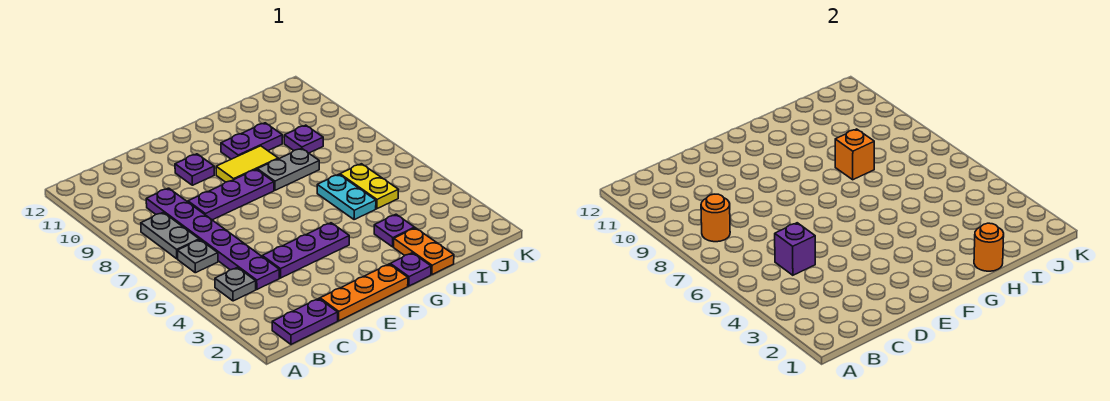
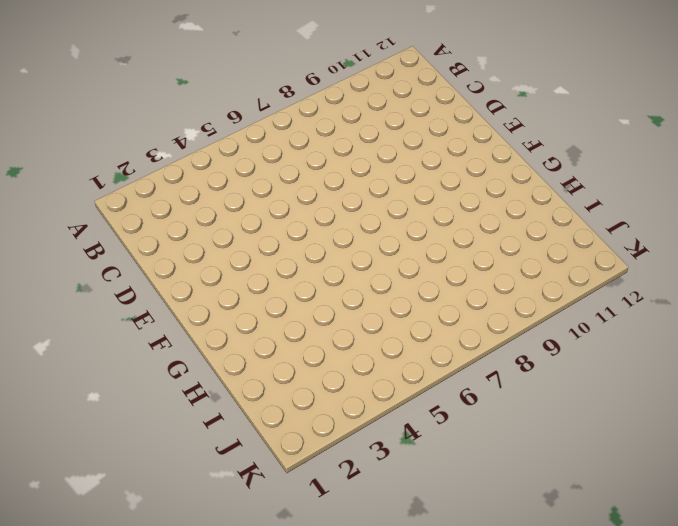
none -> purple 1x2 plate [272,299,338,344]
none -> grey 1x1 plate [215,268,256,301]
none -> grey 1x1 plate [177,240,218,273]

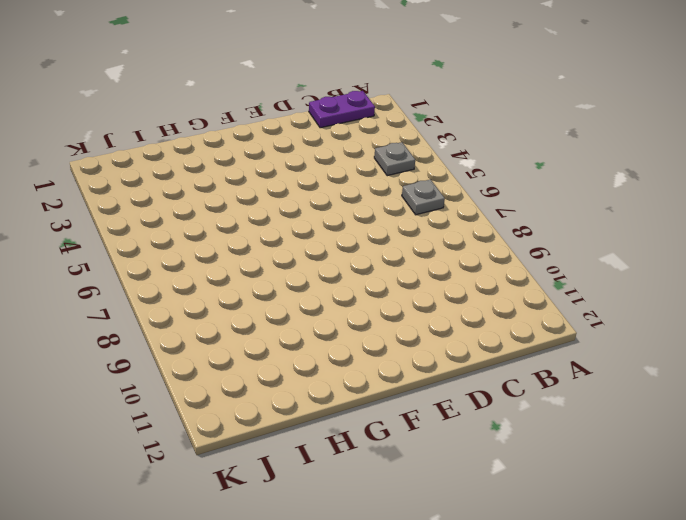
none -> grey 1x2 plate [141,212,199,259]
none -> purple 1x6 plate [146,188,279,289]
none -> orange 1x3 plate [320,264,408,321]

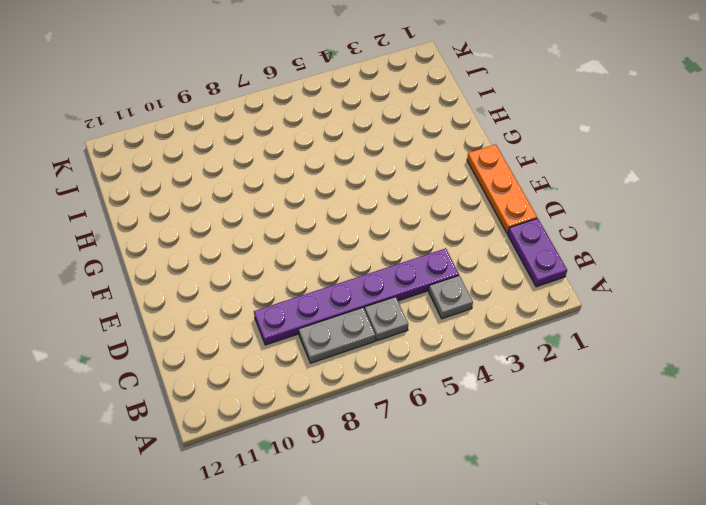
none -> purple 1x3 plate [262,223,349,278]
none -> purple 1x3 plate [188,169,274,220]
none -> purple 1x1 plate [175,154,214,185]

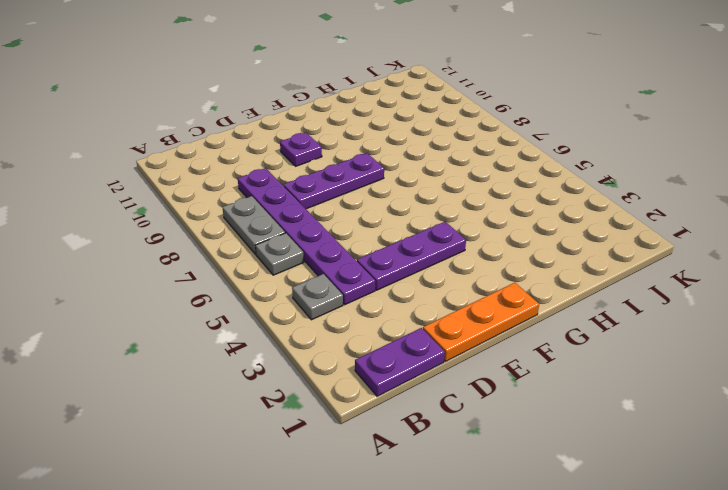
none -> yellow 1x2 tile [216,146,278,182]
none -> purple 1x1 plate [390,253,431,286]
none -> grey 1x2 plate [257,148,319,190]

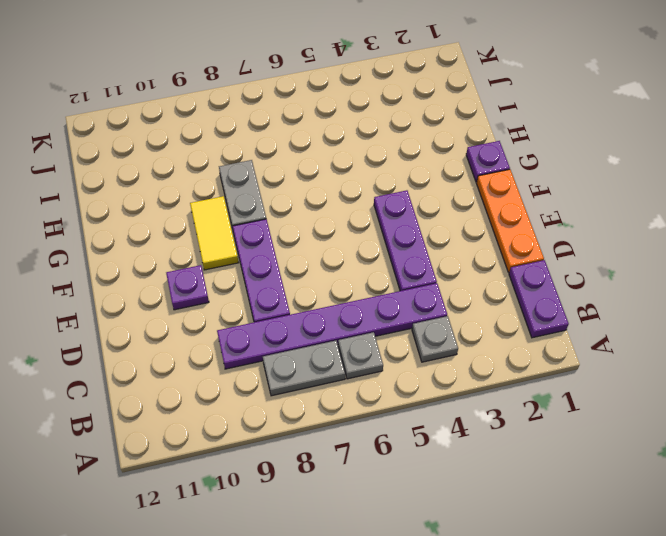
none -> purple 1x2 plate [221,123,282,159]
none -> orange 1x2 plate [394,228,454,275]
none -> purple 1x1 plate [374,214,415,247]

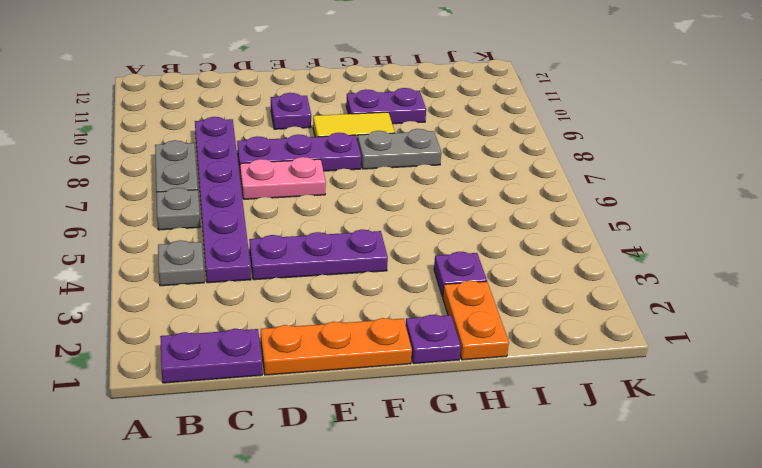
pink 1x2 plate [240,157,326,199] -> none
none -> cyan 1x2 plate [317,174,376,220]
none -> yellow 1x2 plate [340,164,399,209]
none -> purple 1x1 plate [284,125,323,153]

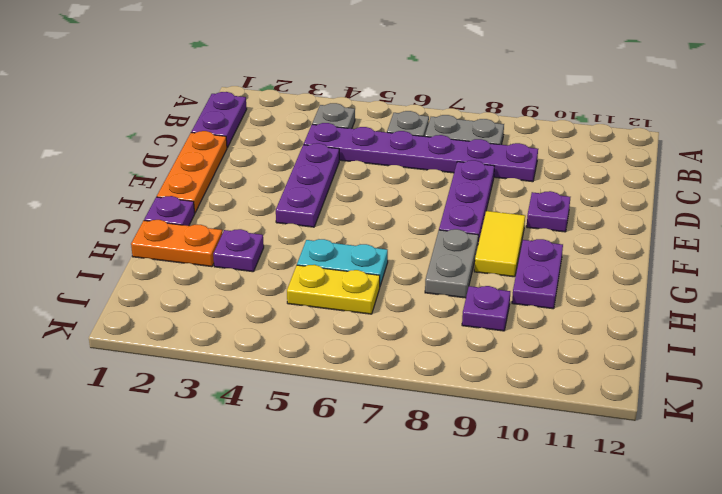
none -> orange 1x1 round brick [701,194,730,242]
none -> purple 1x1 brick [775,223,815,275]
none -> orange 1x1 round brick [974,223,1004,271]

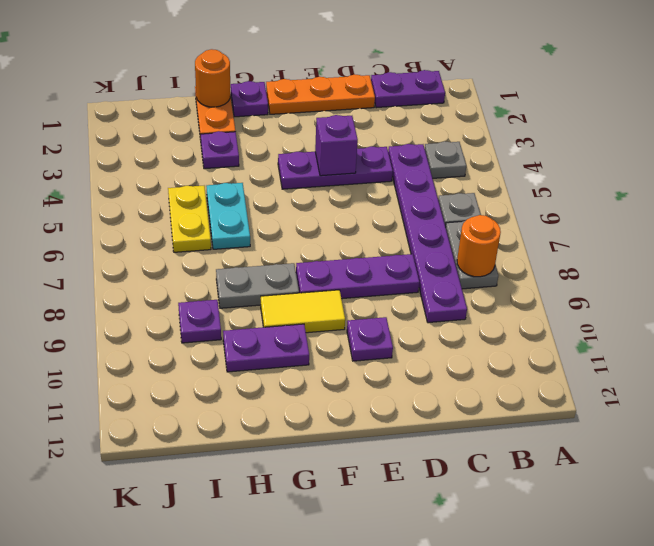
purple 1x1 brick [315,115,358,176] -> purple 1x1 brick moved to [775,223,815,275]
none -> orange 1x1 brick [835,129,874,180]

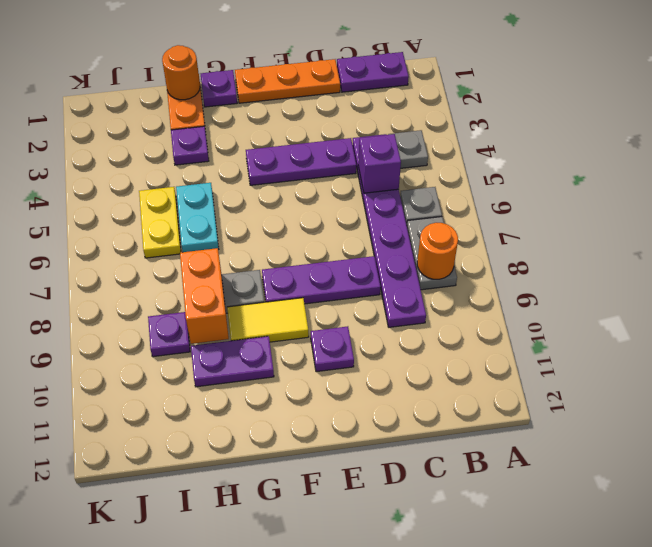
orange 1x2 brick [180,248,229,344] -> orange 1x1 brick [835,129,874,180]

